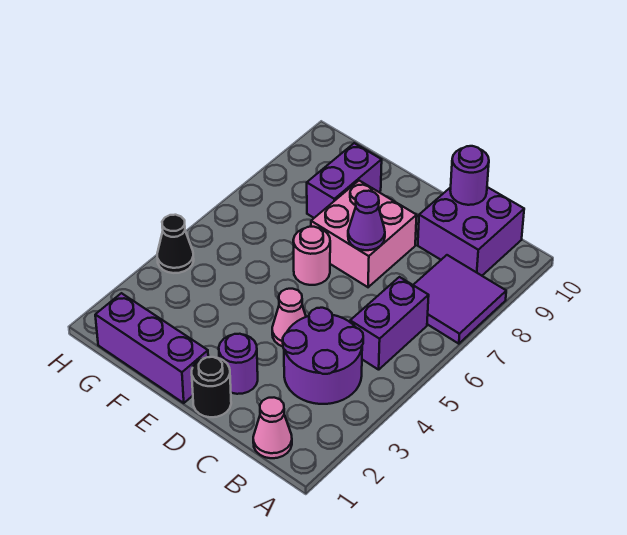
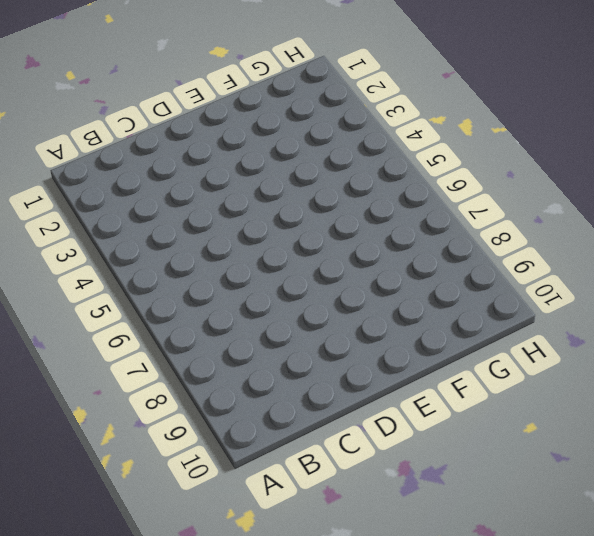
none -> purple 2x2 tile [414,255,506,344]
none -> pink 1x1 cone [253,398,292,458]
none -> purple 2x2 round brick [283,308,363,404]

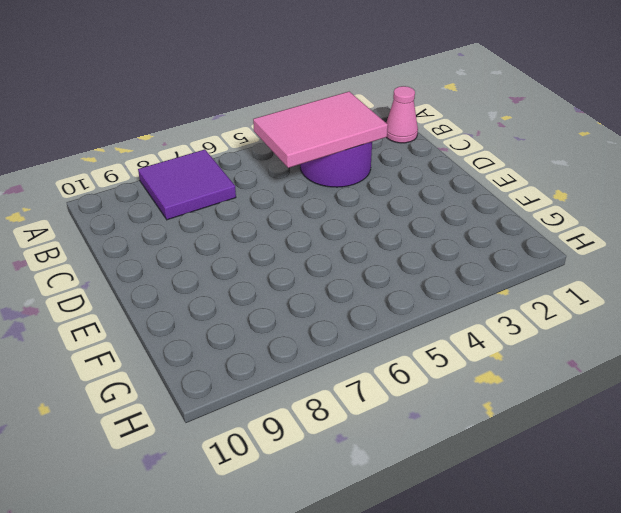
pink 2x3 tile [253,92,388,168] -> none
none -> purple 1x2 brick [350,277,429,370]
none -> purple 2x2 brick [418,187,524,276]
none -> black 1x1 round brick [192,357,231,417]

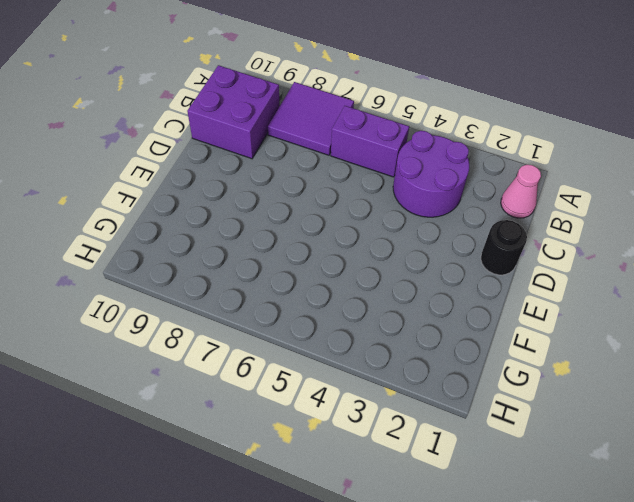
none -> purple 1x1 round brick [219,334,258,394]
none -> pink 1x1 cone [272,289,306,347]
none -> pink 2x2 brick [311,181,417,287]

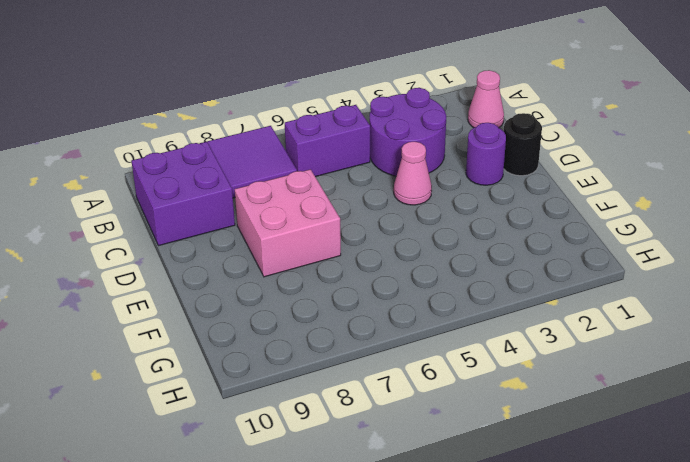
none -> purple 1x3 brick [95,293,208,403]
none -> pink 1x1 round brick [293,227,330,285]
none -> purple 1x2 brick [307,143,382,218]

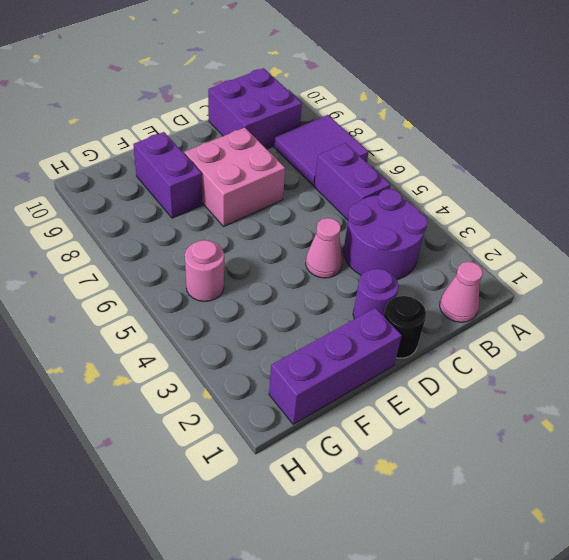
pink 1x1 round brick [185,240,224,301] -> pink 1x1 round brick moved to [293,227,330,285]
none -> black 1x1 cone [157,215,194,273]
none -> purple 1x1 round brick [450,146,489,205]
none -> purple 1x1 cone [348,191,385,250]

